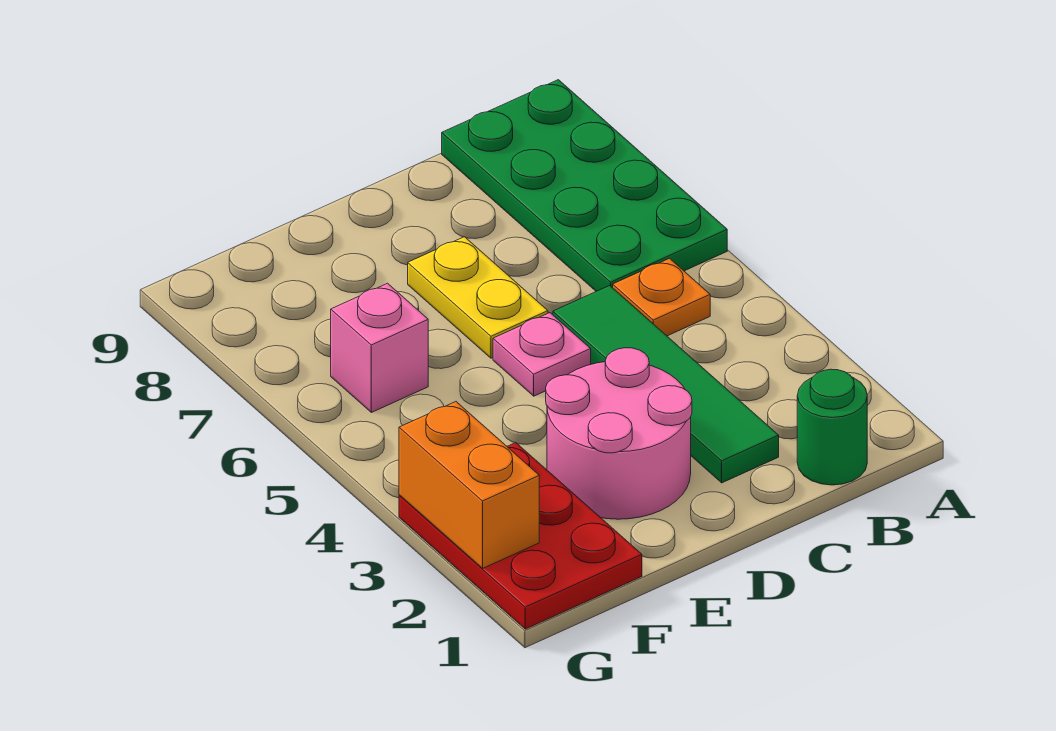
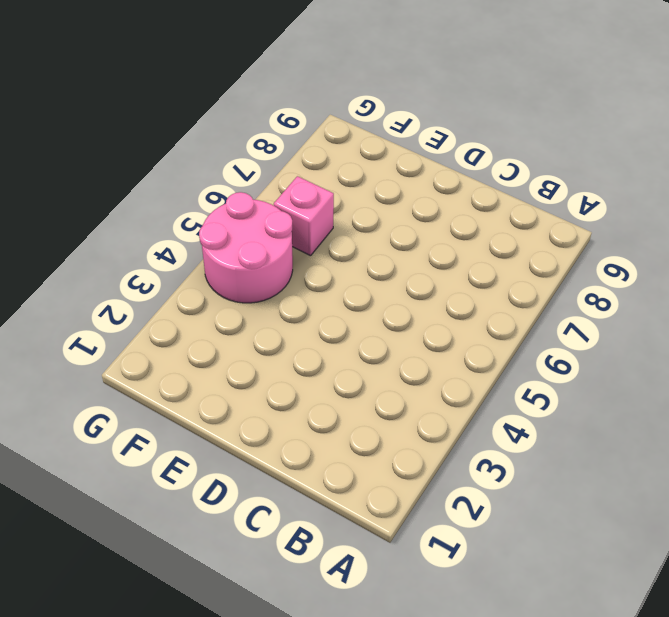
pink 2x2 round brick [199,192,293,303] -> pink 2x2 round brick moved to [546,348,692,519]
none -> green 2x4 plate [442,80,727,291]
none -> green 1x1 round brick [797,369,867,485]

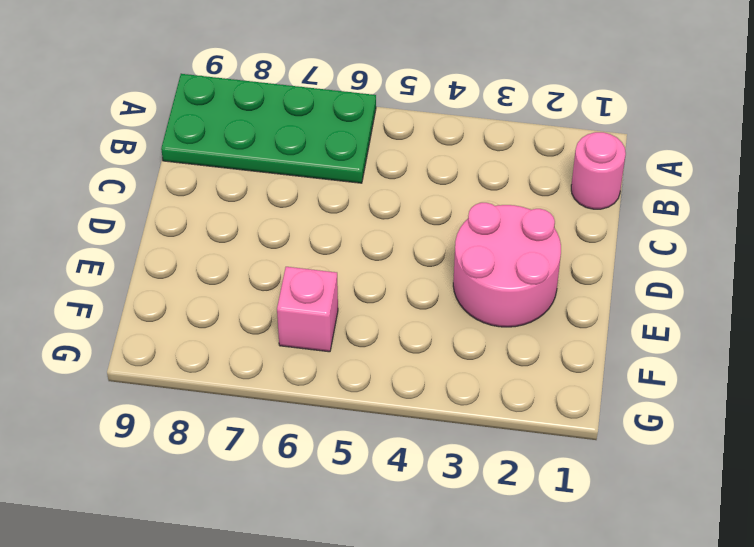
pink 1x1 round brick [571,132,626,209] -> green 1x1 round brick [797,369,867,485]
none -> orange 1x1 plate [613,258,710,336]
none -> green 1x4 tile [553,286,779,483]

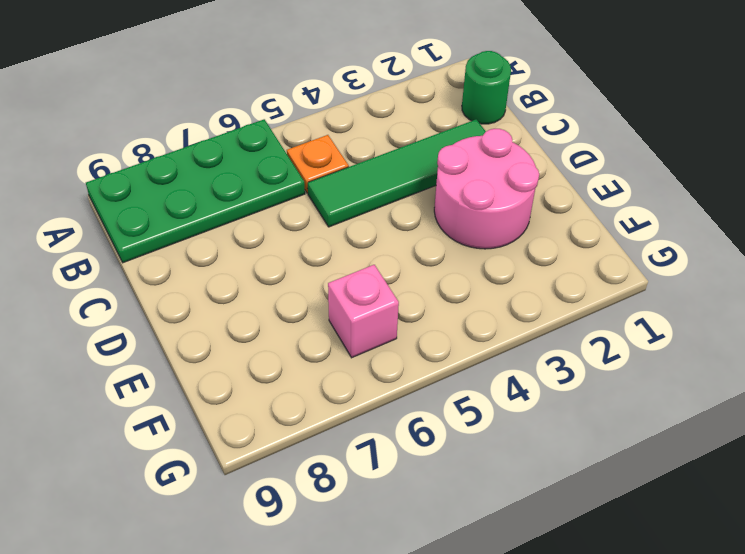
none -> pink 1x1 plate [493,313,591,396]
none -> yellow 1x2 plate [408,237,548,358]

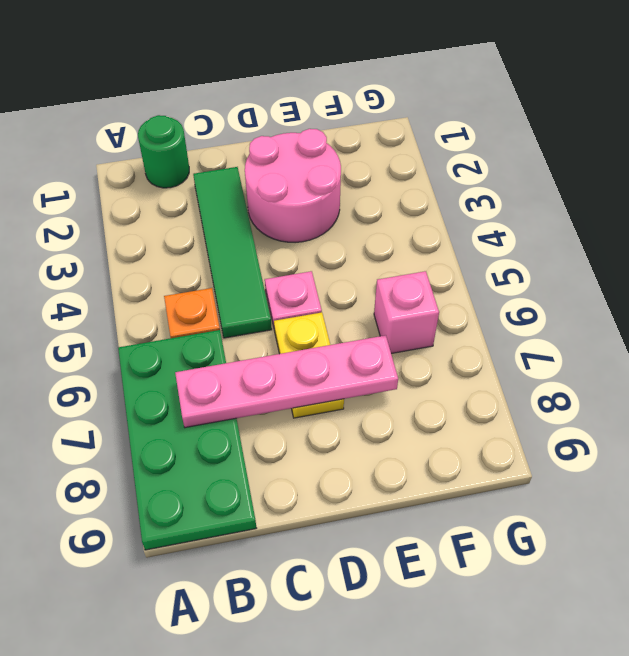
pink 1x4 plate [175,335,398,428] -> none
none -> red 2x3 plate [399,443,642,629]
none -> orange 1x2 brick [399,402,539,568]

